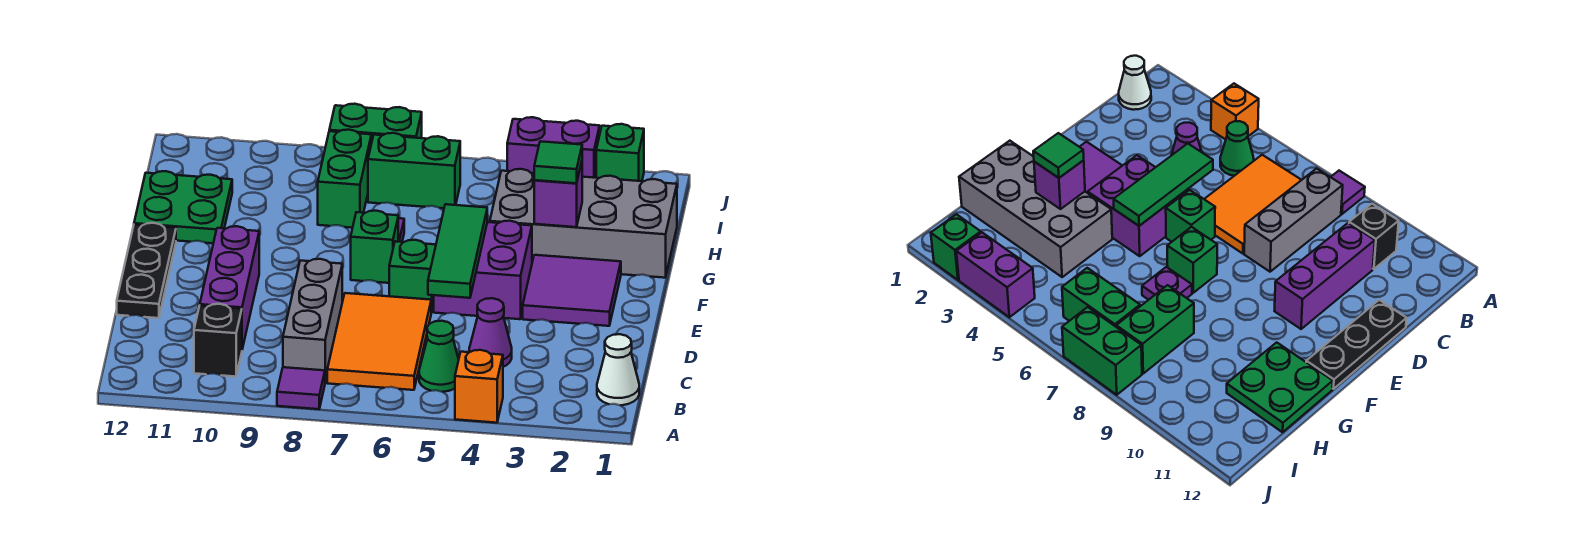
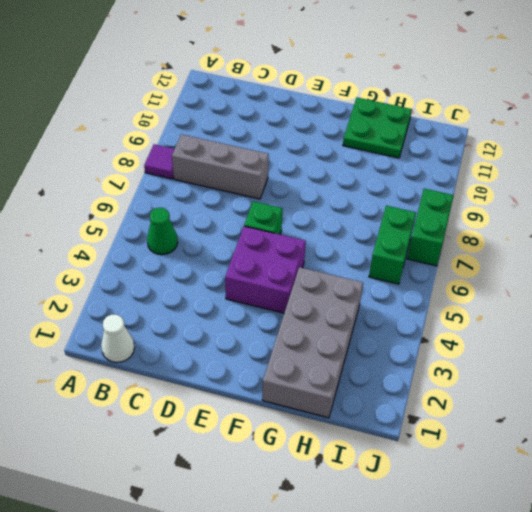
none -> orange 1x1 brick [455,350,503,423]
none -> orange 2x3 tile [327,293,431,390]
none -> black 1x1 brick [194,304,242,377]

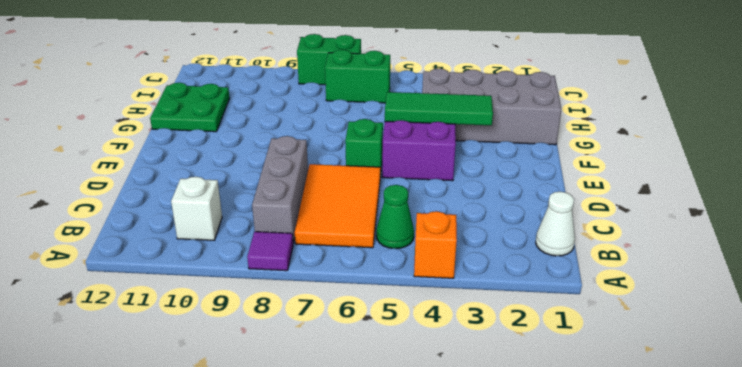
white 1x1 brick [171,177,222,240] -> black 1x1 brick [194,304,242,377]
green 1x3 tile [385,92,493,125] -> green 1x3 tile turned to [428,204,487,298]
none -> purple 1x1 cone [469,298,512,367]
none -> purple 1x3 brick [200,226,259,349]
none -> black 1x3 plate [117,223,176,318]

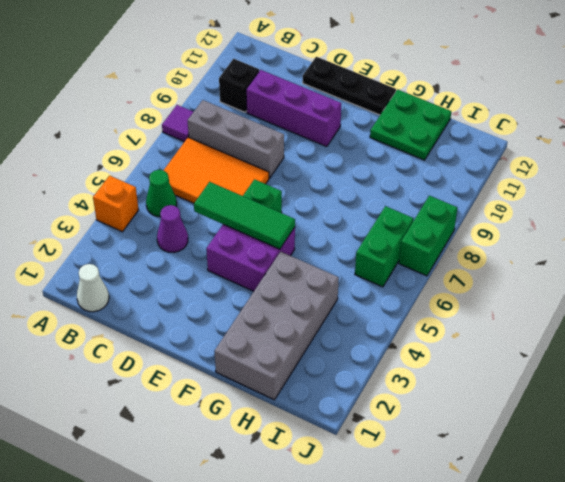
none -> purple 2x2 tile [523,255,621,326]
none -> green 1x1 brick [351,211,398,283]
none -> purple 1x1 plate [1142,267,1192,300]

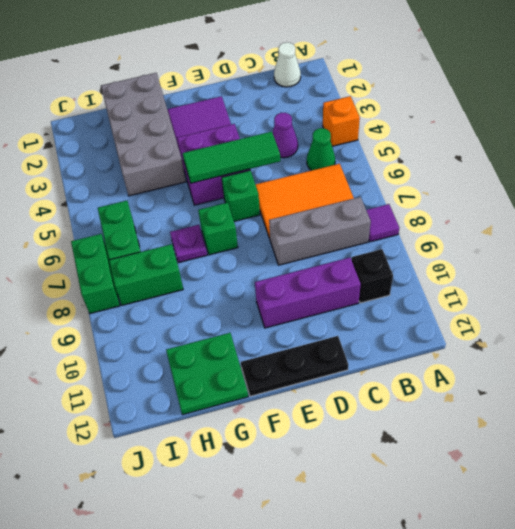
none -> green 1x1 brick [596,124,644,181]
none -> purple 1x2 brick [507,117,600,178]
none -> purple 1x1 brick [534,162,582,227]

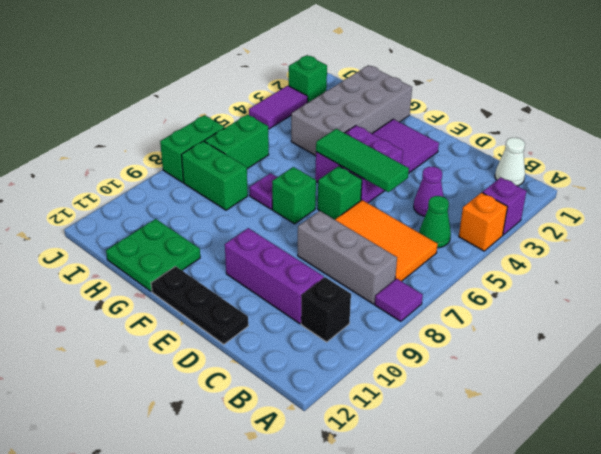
purple 1x1 brick [482,177,526,235] -> purple 1x1 brick moved to [534,162,582,227]
purple 1x2 tile [249,86,308,129] -> purple 1x2 brick [507,117,600,178]
none -> green 1x1 tile [534,141,582,183]

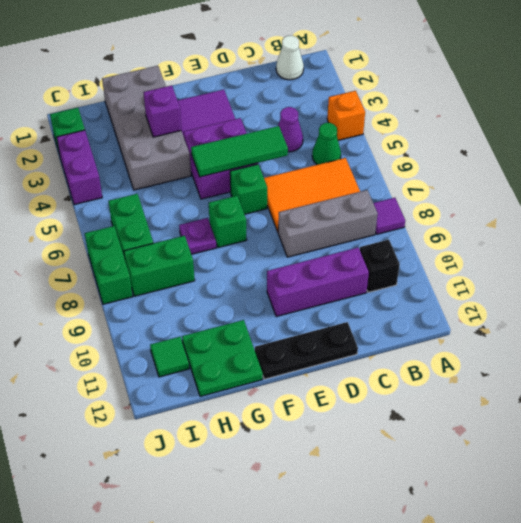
green 1x1 tile [150,337,189,377] -> green 1x1 tile moved to [534,141,582,183]

